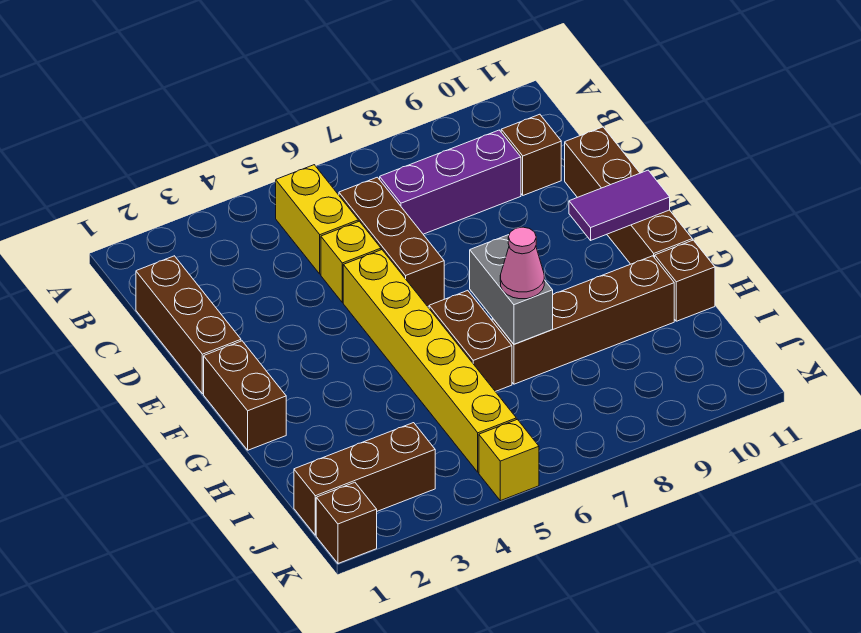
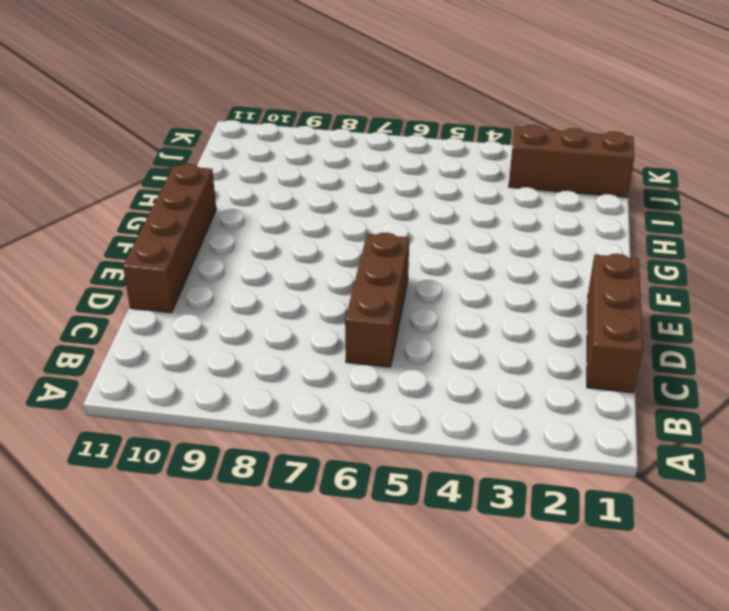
none -> yellow 1x2 brick [276,165,358,274]
none -> purple 1x3 brick [379,130,521,234]
none -> brown 1x1 brick [501,114,561,195]

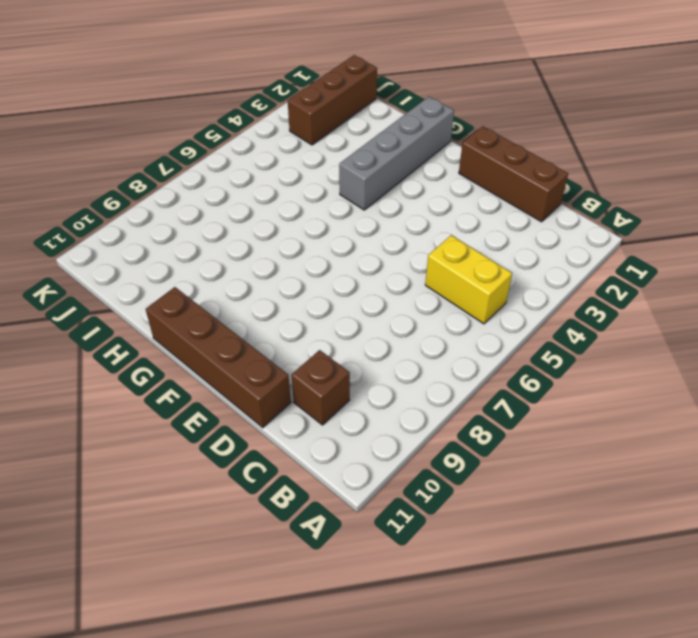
grey 1x4 brick [339,97,454,210] -> brown 1x2 brick [204,341,286,450]
none -> brown 1x3 brick [339,177,444,306]
none -> purple 1x3 brick [379,130,521,234]
none -> yellow 1x1 brick [321,221,381,302]

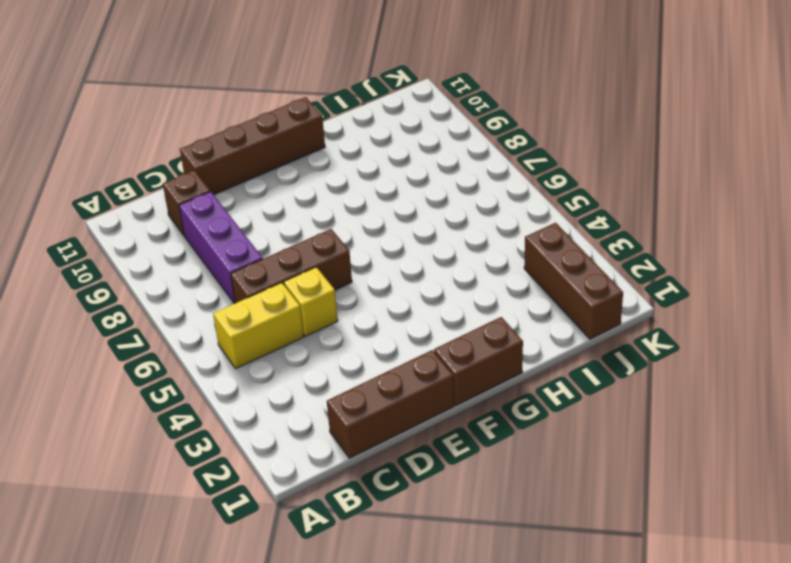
none -> yellow 1x6 brick [343,250,516,472]
none -> brown 1x2 brick [429,290,512,392]
none -> brown 1x4 brick [492,256,674,384]

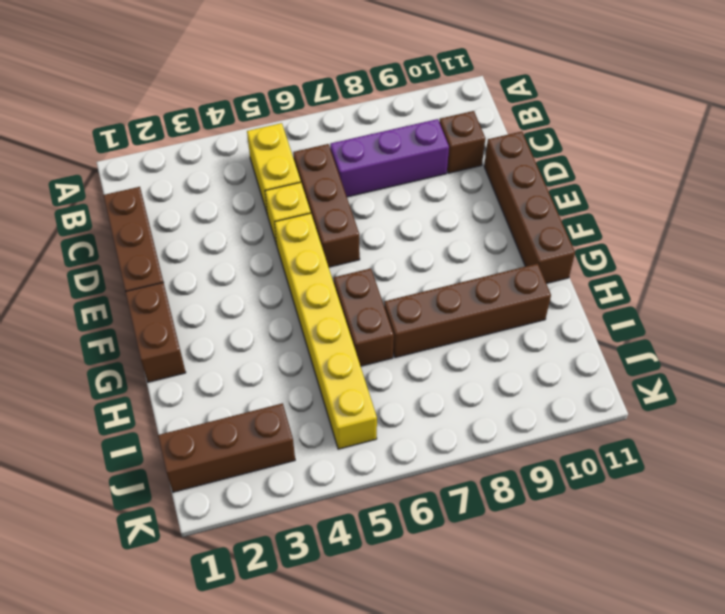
none -> brown 1x1 brick [655,240,715,321]
none -> brown 1x1 brick [316,482,377,563]
none -> yellow 1x1 brick [479,419,539,501]

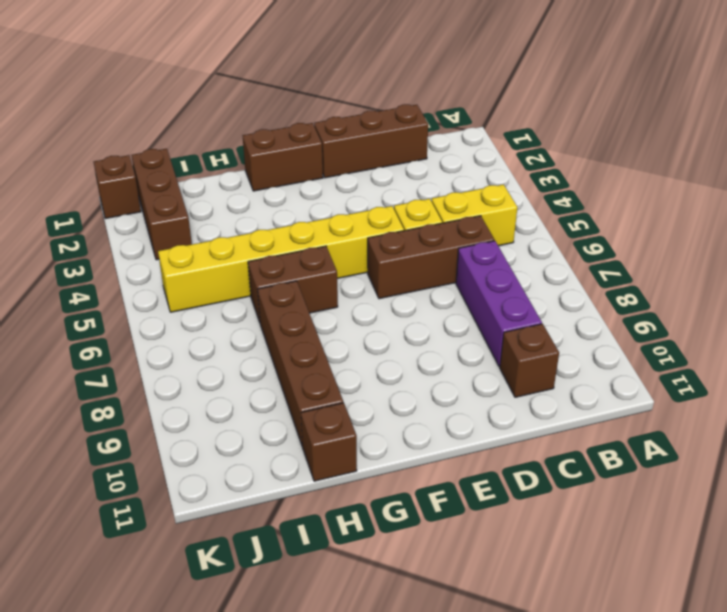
none -> brown 1x4 brick [565,127,692,264]
none -> yellow 1x1 brick [479,419,539,501]
none -> purple 1x2 tile [569,170,670,240]

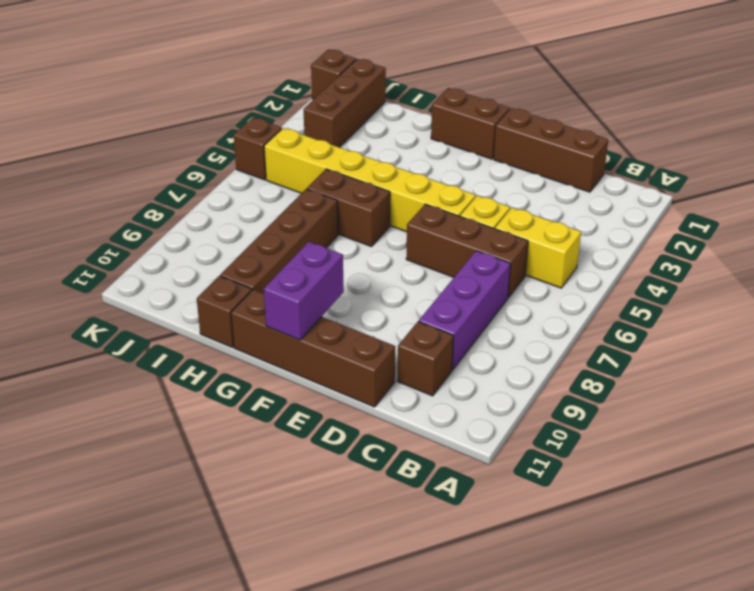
purple 1x2 brick [264,242,344,340] -> purple 1x2 tile [569,170,670,240]
brown 1x1 brick [234,118,282,180] -> yellow 1x1 brick [479,419,539,501]
none -> grey 1x2 brick [470,235,553,344]
none -> pink 1x1 cone [500,227,544,299]

